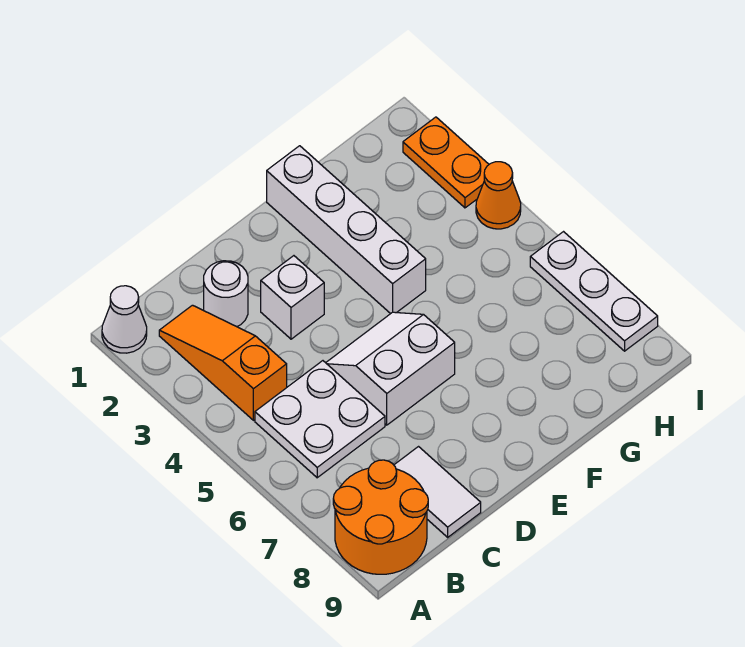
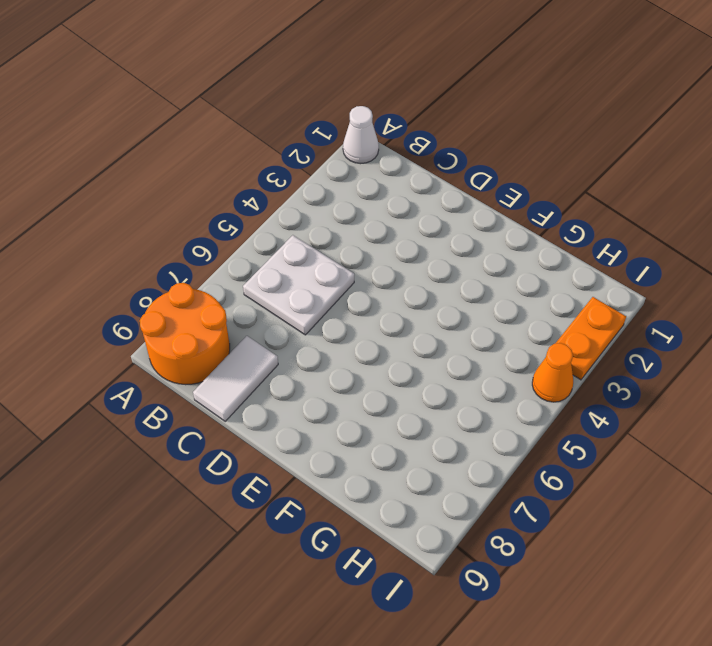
none -> orange 1x3 slope [159,305,287,420]
none -> white 1x1 round brick [204,261,248,327]
none -> white 1x1 brick [261,256,324,339]

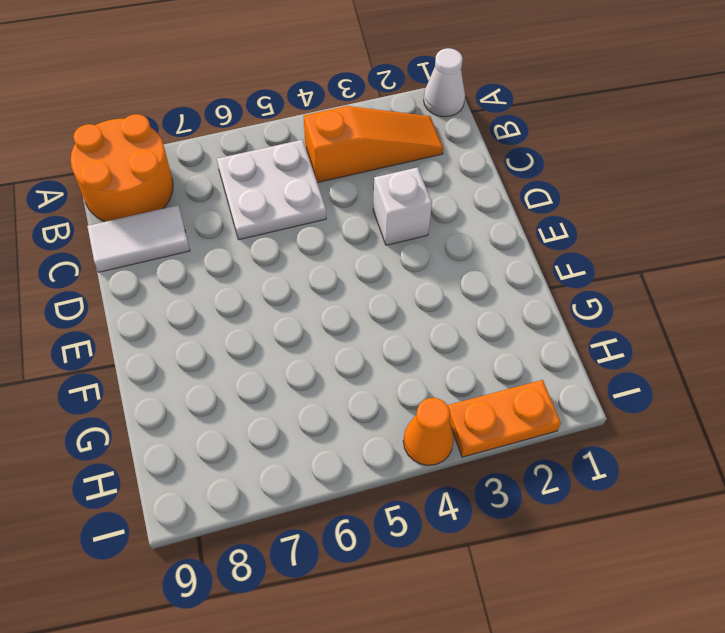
none -> white 1x1 round brick [204,261,248,327]
none -> white 2x2 slope [326,312,455,425]
none -> white 1x4 brick [267,146,426,314]

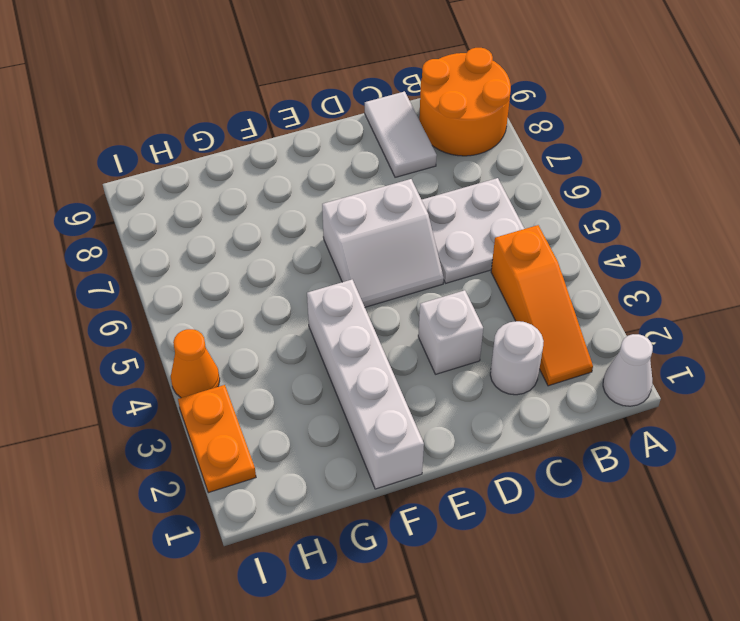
none -> white 1x3 plate [530,232,658,351]

